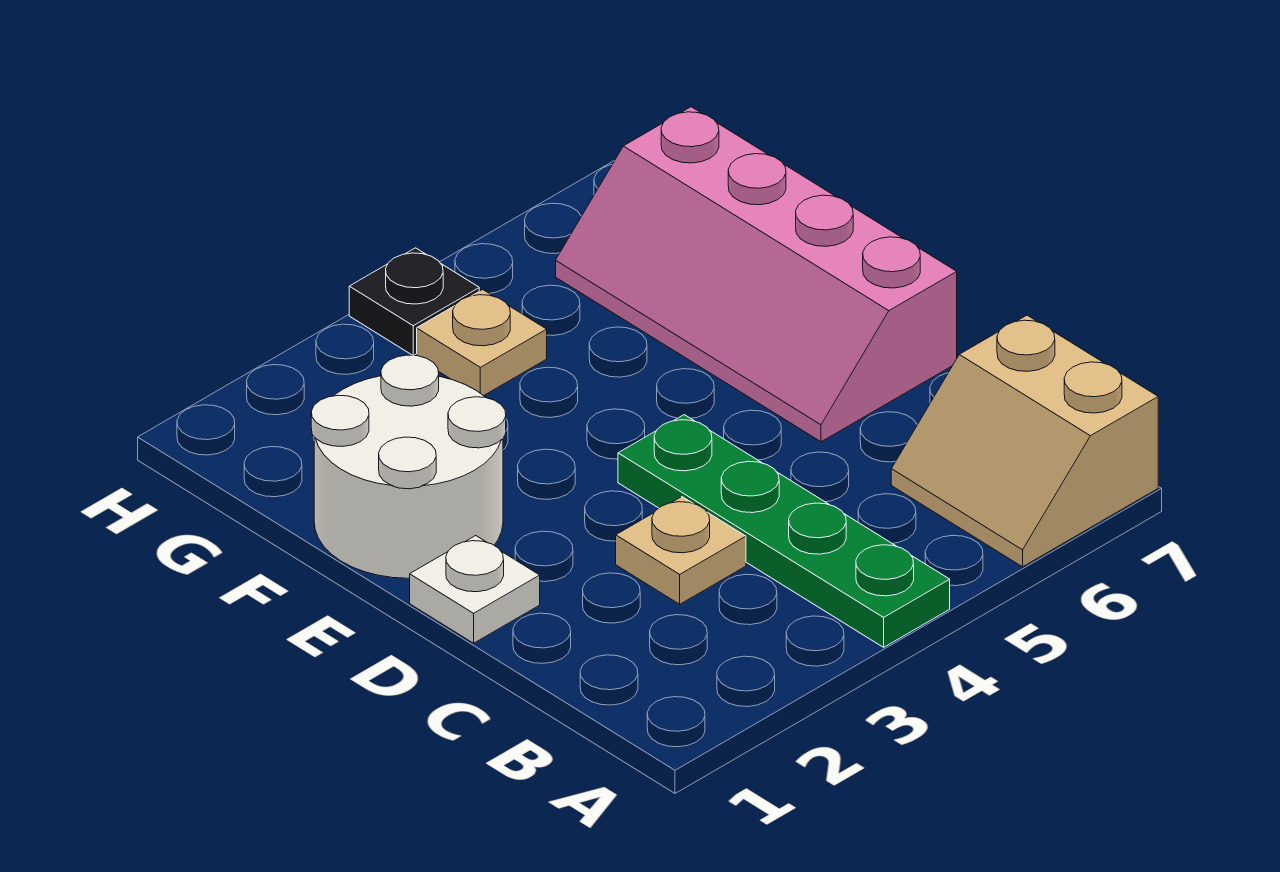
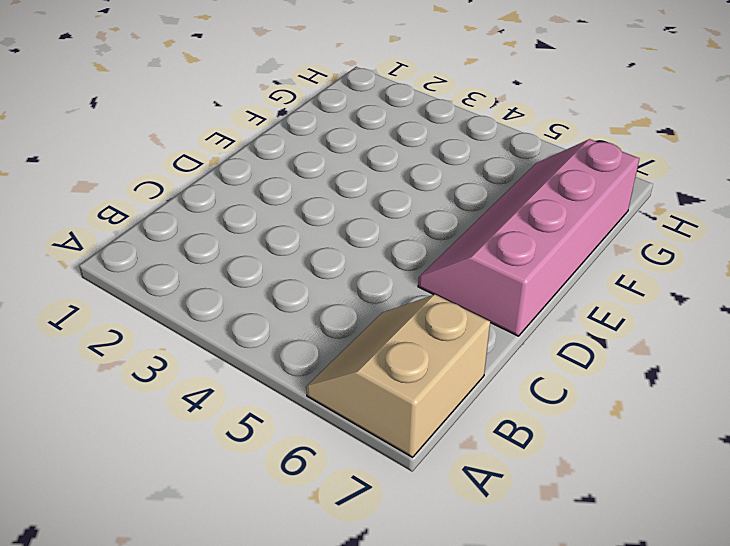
none -> green 1x4 plate [618,415,950,647]
none -> tan 1x1 plate [616,497,746,604]

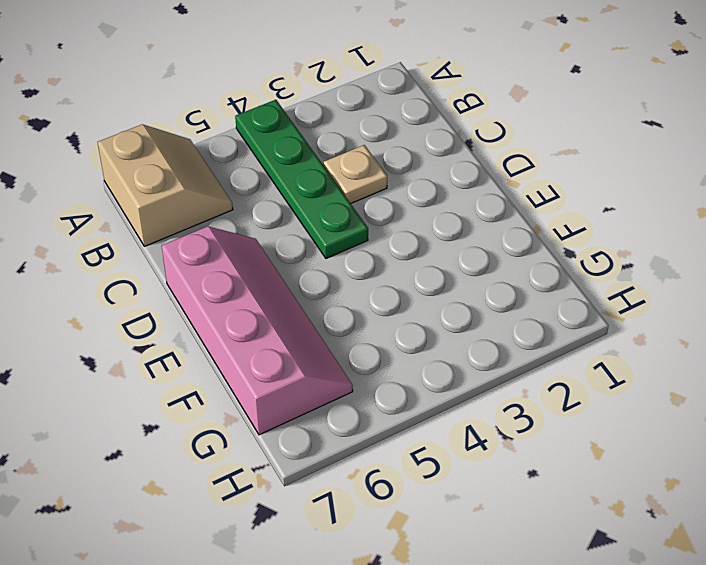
none -> white 1x1 plate [410,536,540,643]
none -> white 2x2 round brick [311,355,506,578]

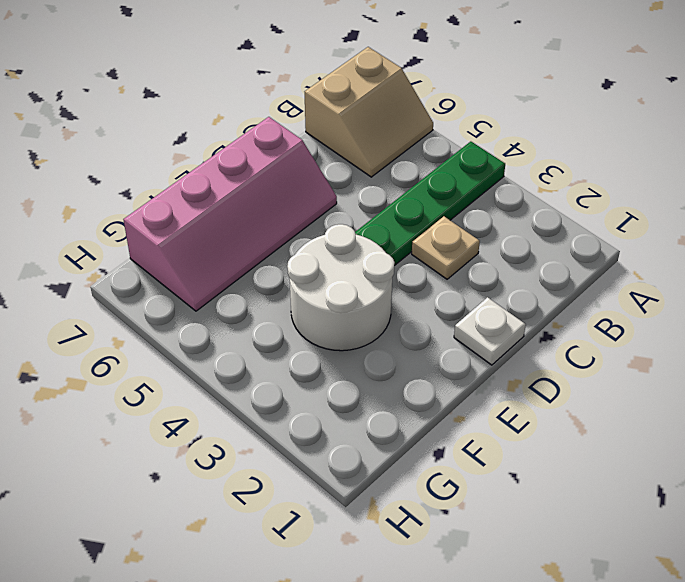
white 2x2 round brick [287,224,395,351] -> white 2x2 round brick moved to [311,355,506,578]
none -> tan 1x1 plate [417,290,547,396]
none -> black 1x1 plate [349,248,479,356]

